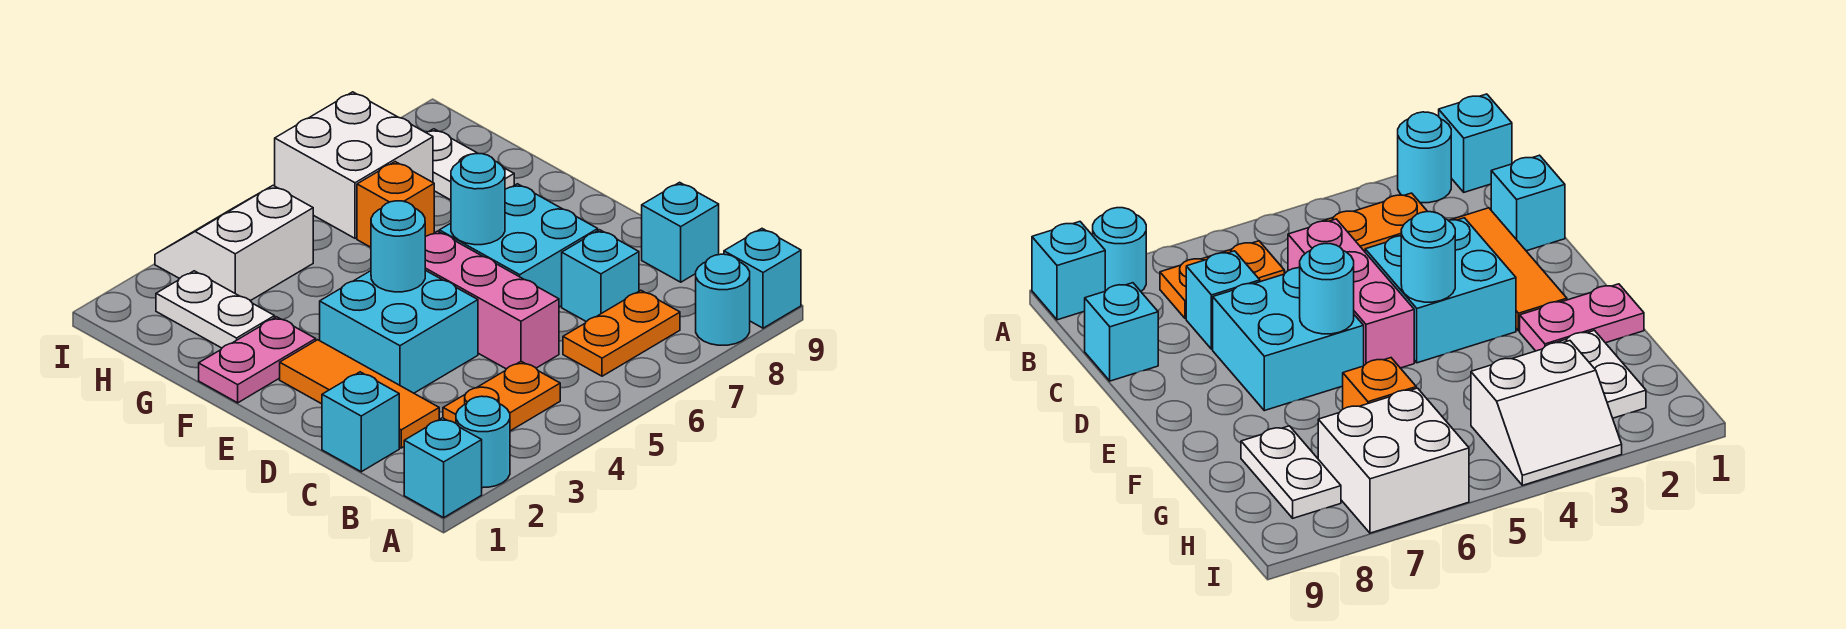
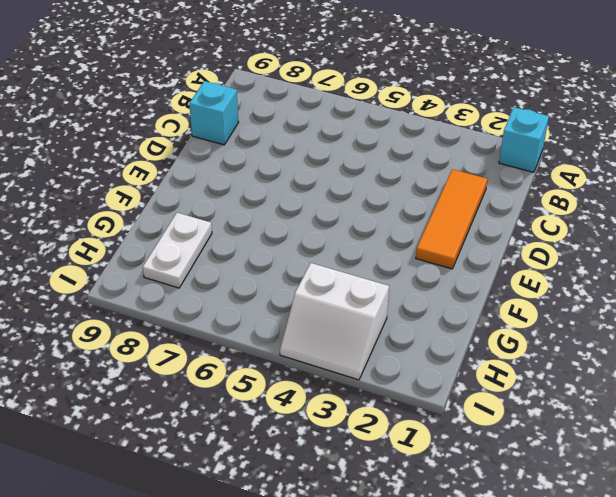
none -> cyan 1x1 round brick [456,396,510,488]
none -> cyan 1x1 round brick [696,254,750,345]
none -> cyan 1x1 brick [724,229,801,328]

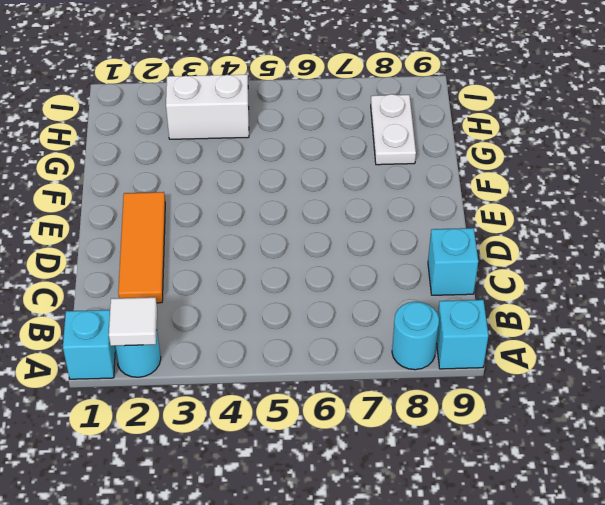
white 1x1 tile [109,297,157,346] -> none
none -> orange 1x2 plate [443,361,560,431]
none -> orange 1x2 plate [563,290,680,376]
none -> cyan 1x1 brick [322,372,399,472]

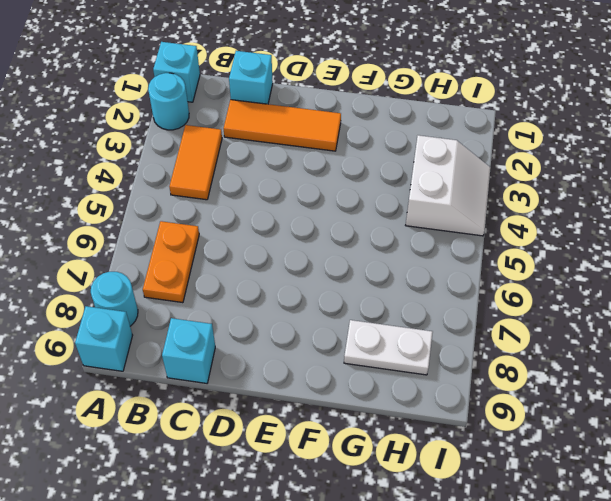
orange 1x2 tile [169,125,222,200] -> orange 1x2 plate [443,361,560,431]
none -> pink 1x3 brick [425,231,559,369]
none -> cyan 1x1 brick [562,230,639,322]
none -> cyan 2x2 brick [320,270,478,393]

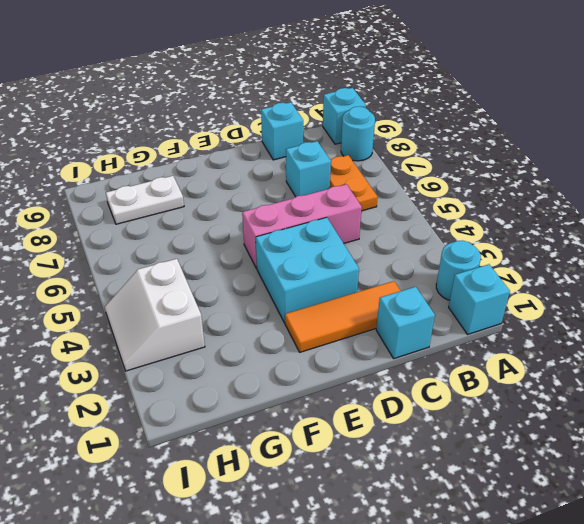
none -> orange 1x2 plate [443,361,560,431]
none -> cyan 2x2 brick [439,184,598,307]
none -> pink 1x2 plate [199,317,316,403]

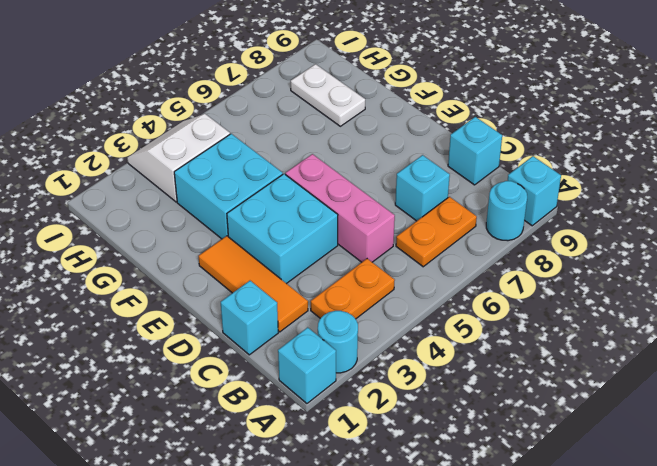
cyan 2x2 brick [174,134,283,239] -> cyan 2x2 brick moved to [439,184,598,307]
none -> pink 1x2 plate [199,317,316,403]
none -> white 1x2 plate [156,271,275,348]
none -> orange 1x1 brick [357,162,434,247]

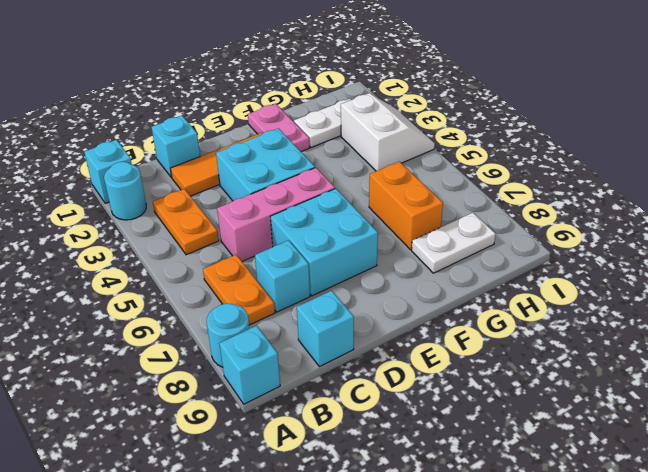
orange 1x2 brick [369,162,443,250] -> orange 1x1 brick [357,162,434,247]
none -> white 2x2 brick [275,92,433,238]
none -> cyan 1x1 round brick [371,201,425,292]
none -> cyan 1x1 round brick [451,154,505,245]

